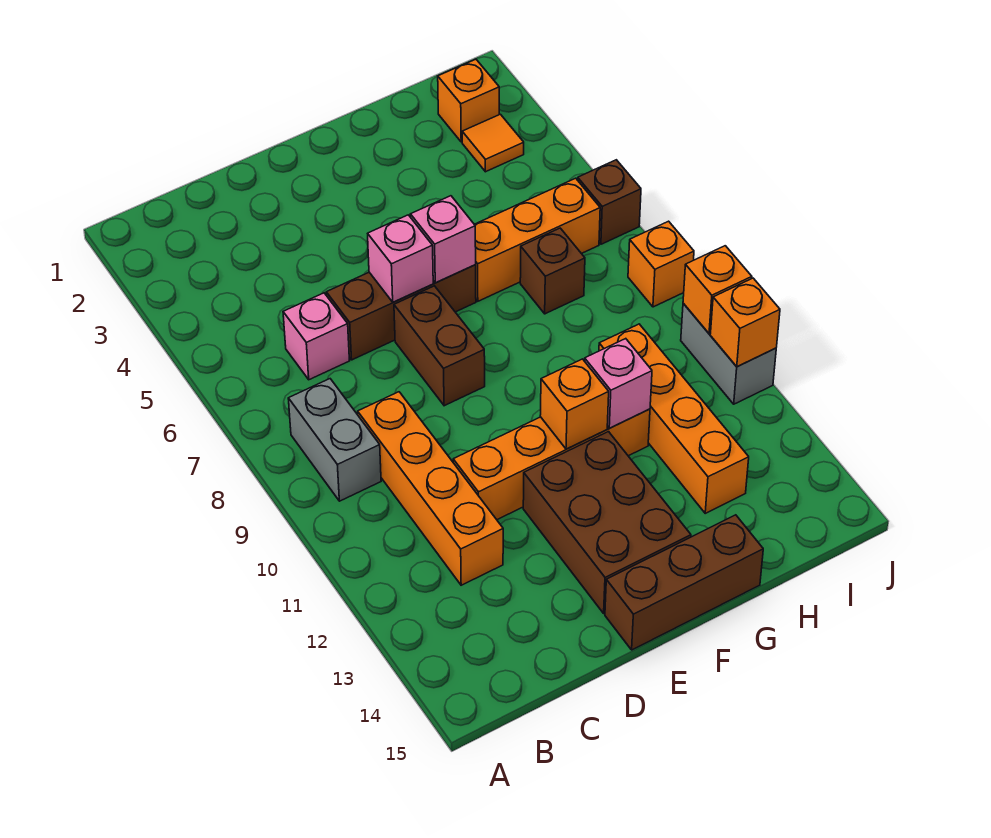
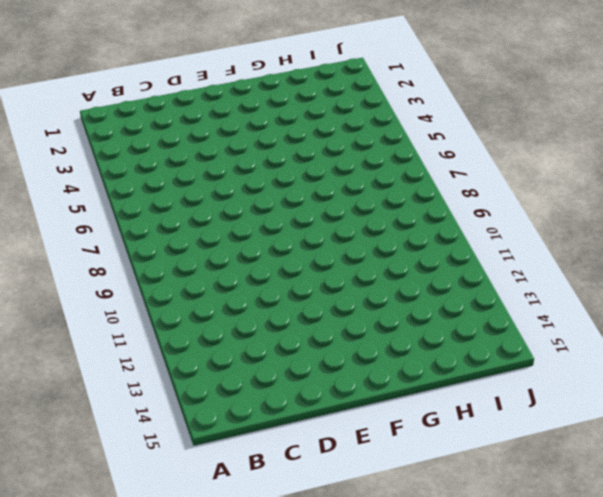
none -> grey 1x2 brick [288,379,381,501]
none -> pink 1x1 brick [283,293,349,380]
none -> orange 1x4 brick [358,392,503,585]

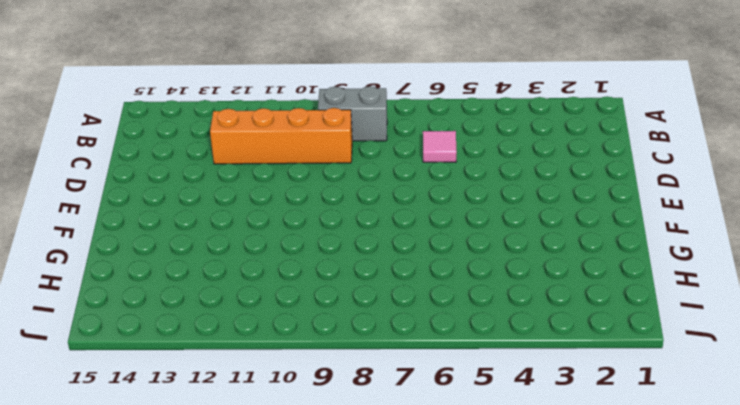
pink 1x1 tile [423,131,457,162] -> pink 1x1 brick [283,293,349,380]
none -> brown 1x3 brick [326,265,476,360]
none -> orange 1x4 brick [453,409,650,520]
none -> brown 1x2 brick [394,286,485,406]

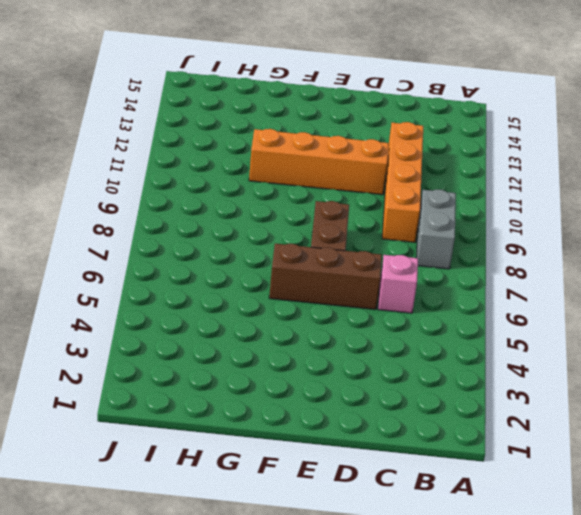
none -> brown 2x3 brick [523,432,691,613]
none -> brown 1x3 brick [605,515,763,650]
none -> orange 1x3 brick [474,178,600,301]

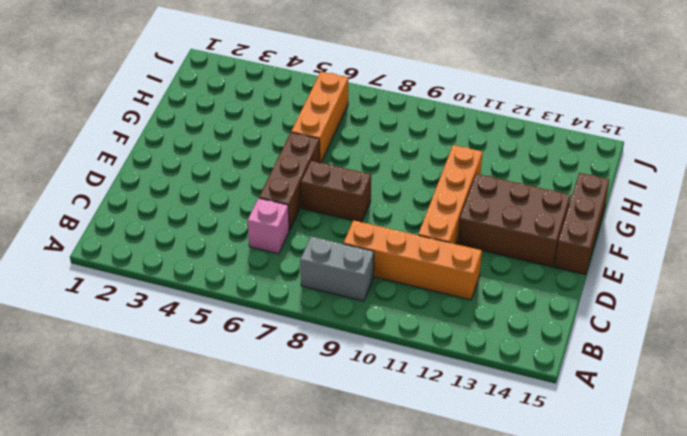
none -> brown 1x1 brick [520,228,585,314]
none -> orange 1x4 brick [599,324,749,513]
none -> orange 1x1 brick [438,59,499,142]

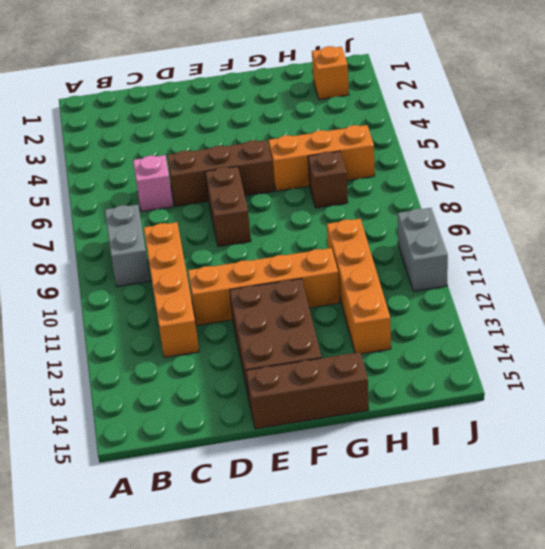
none -> orange 1x1 tile [462,114,524,172]
none -> brown 1x1 brick [578,160,641,244]
none -> orange 1x1 brick [628,221,694,307]

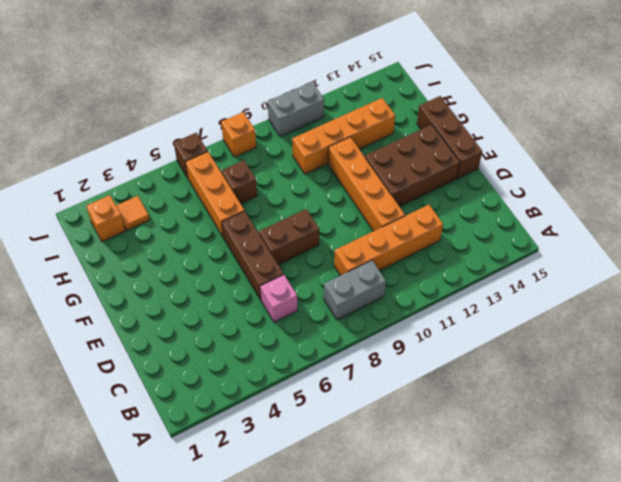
none -> pink 1x1 brick [368,215,433,302]
none -> pink 1x1 brick [410,196,476,283]
none -> orange 1x1 brick [540,359,609,449]

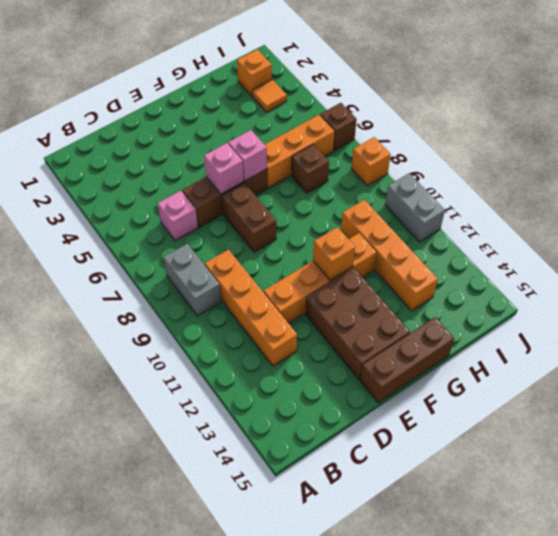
none -> pink 1x1 brick [585,339,652,428]
none -> orange 1x1 brick [683,246,752,334]
none -> orange 1x1 brick [710,278,780,367]

